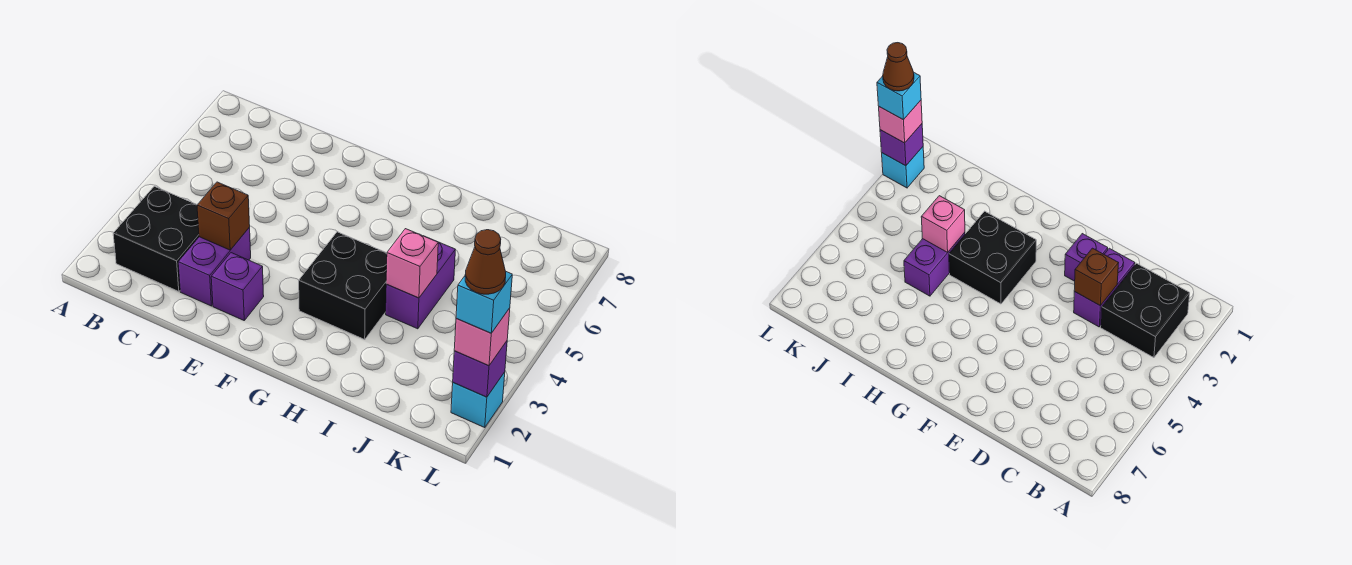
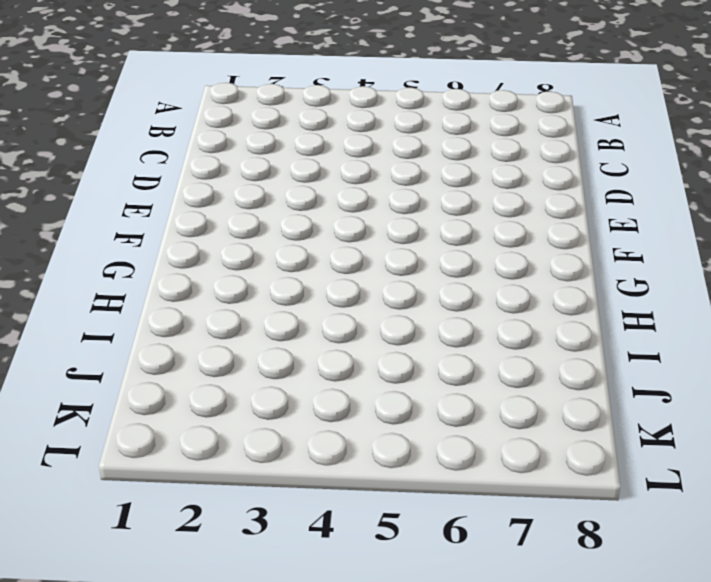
none -> black 2x2 brick [113,186,199,292]
none -> purple 1x2 brick [178,227,251,306]
none -> purple 1x1 brick [211,253,264,320]

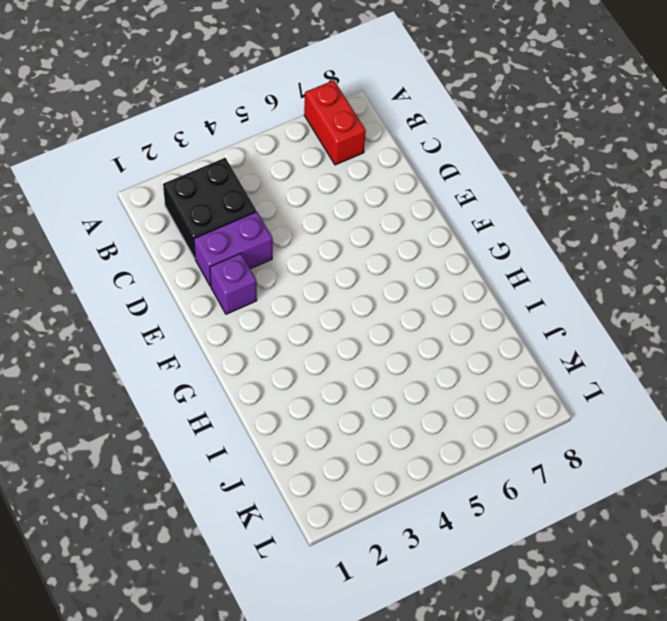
red 1x2 brick [304,80,366,165] -> none
none -> black 2x2 brick [299,232,387,339]
none -> purple 1x2 brick [386,242,455,329]
none -> cyan 1x1 brick [451,372,505,427]

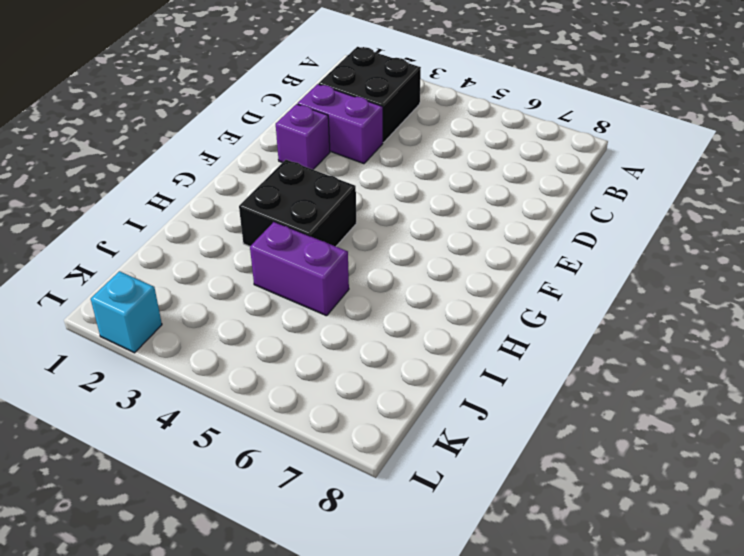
none -> brown 1x1 brick [197,182,250,250]
none -> pink 1x1 brick [386,229,438,298]
none -> purple 1x1 brick [453,341,507,397]

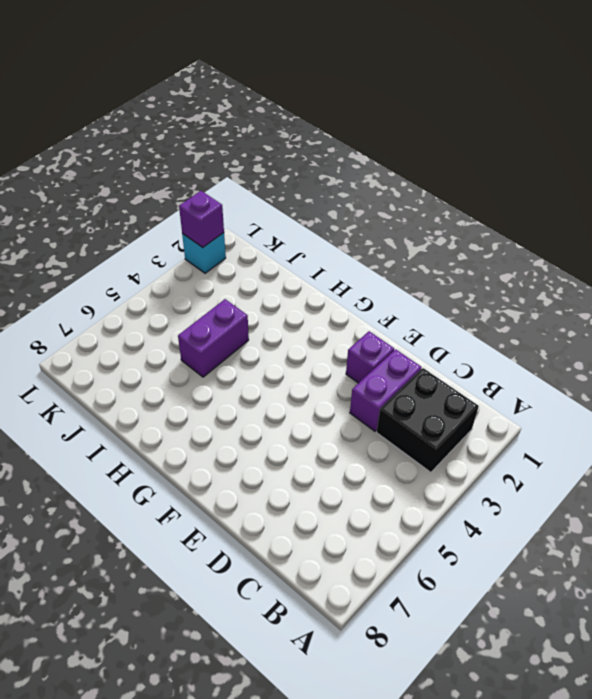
none -> black 2x2 brick [299,232,387,339]
none -> brown 1x1 brick [197,182,250,250]
none -> pink 1x1 brick [386,229,438,298]

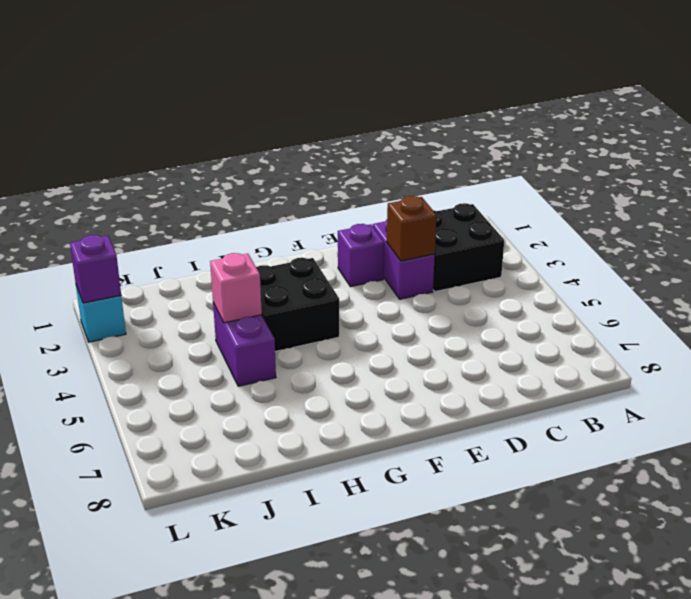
none -> pink 1x1 brick [454,308,510,366]
none -> cyan 1x1 brick [456,272,512,333]
none -> brown 1x1 cone [465,230,506,294]

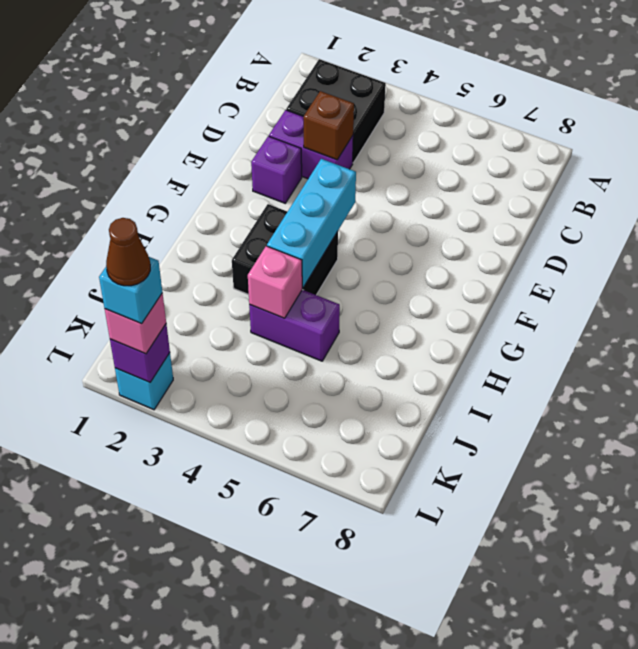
cyan 1x3 brick [267,159,356,288] -> none

